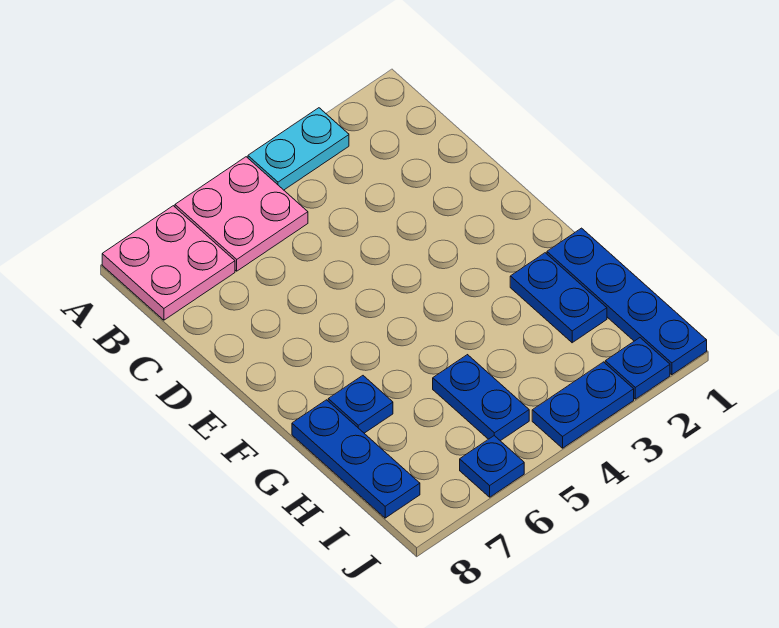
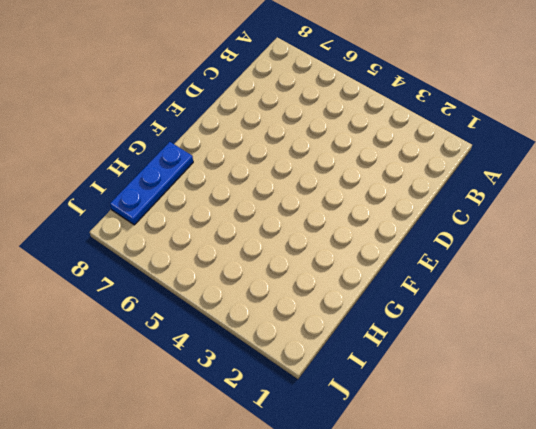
none -> cyan 1x2 plate [248,108,349,190]
none -> pink 2x2 plate [175,157,308,271]

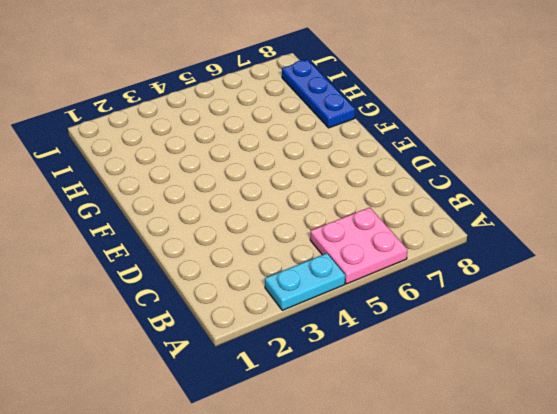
none -> pink 2x2 plate [102,206,235,320]
none -> blue 1x4 plate [547,228,707,375]

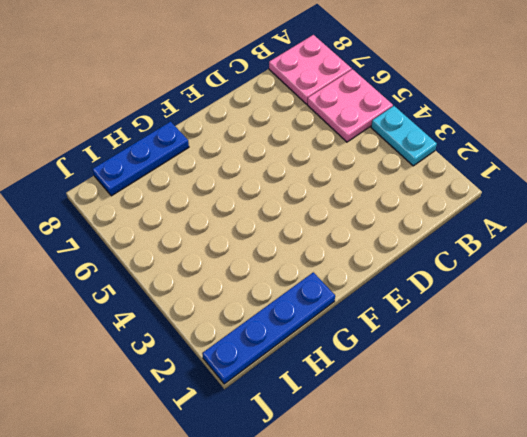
none -> blue 1x2 plate [510,253,607,343]
none -> blue 1x1 plate [328,376,393,433]

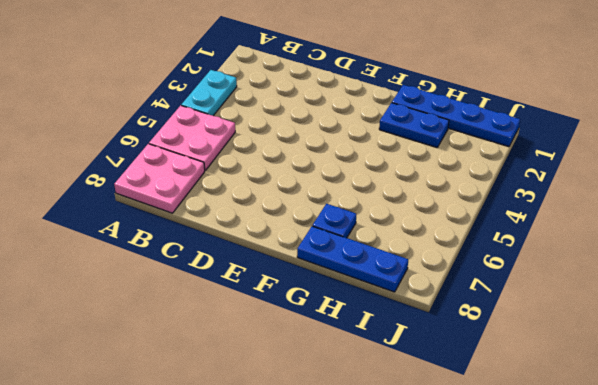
none -> blue 1x2 plate [433,355,529,441]
none -> blue 1x1 plate [605,338,670,399]

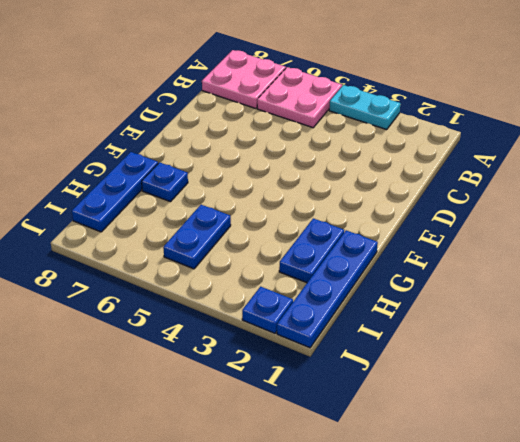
none -> blue 1x2 plate [532,362,634,448]
none -> blue 1x1 plate [460,436,524,497]

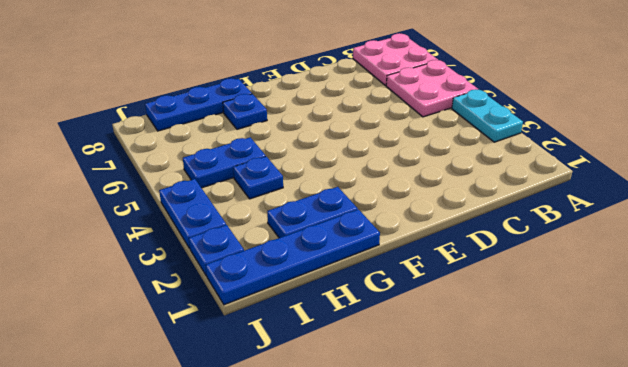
blue 1x1 plate [233,156,283,199] -> blue 1x1 plate moved to [460,436,524,497]

